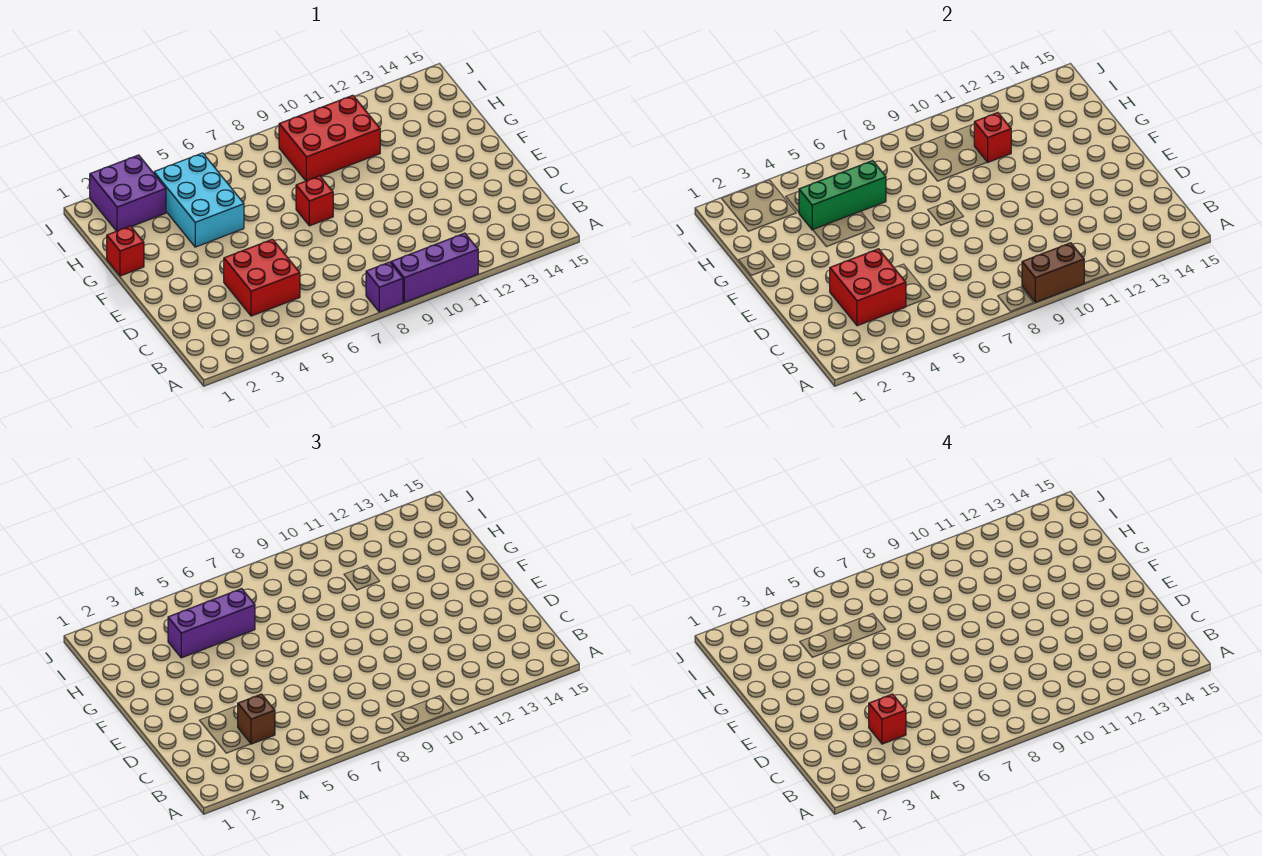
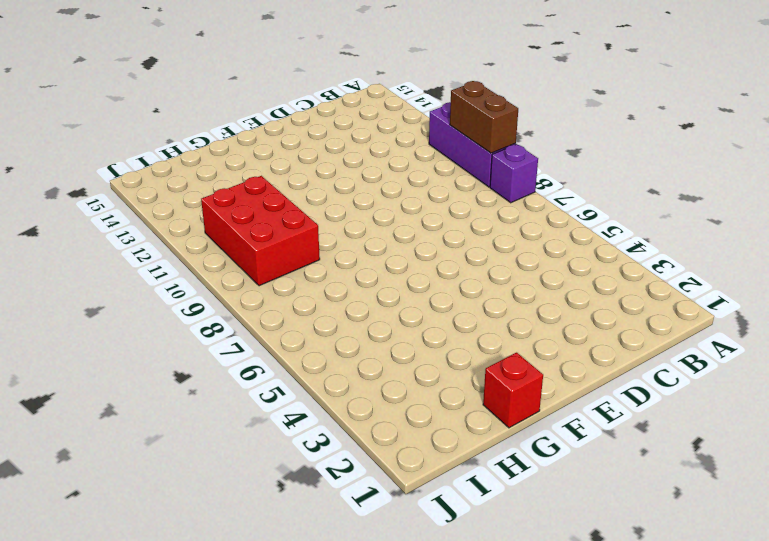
none -> red 2x2 brick [224,239,300,316]
none -> red 1x1 brick [296,176,333,226]
none -> cyan 2x3 brick [154,153,244,247]

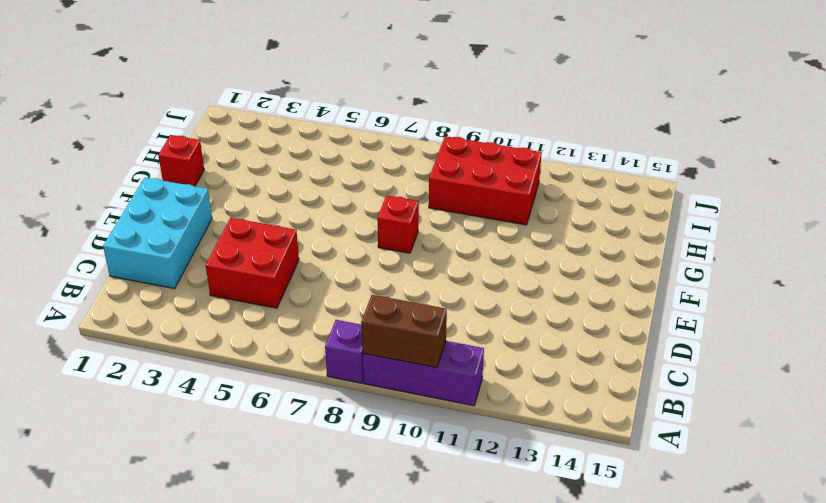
cyan 2x3 brick [103,178,212,289] -> cyan 2x3 brick moved to [154,153,244,247]
none -> purple 2x2 brick [90,155,166,231]
none -> red 2x2 brick [830,249,906,326]
none -> green 1x3 brick [799,161,886,230]

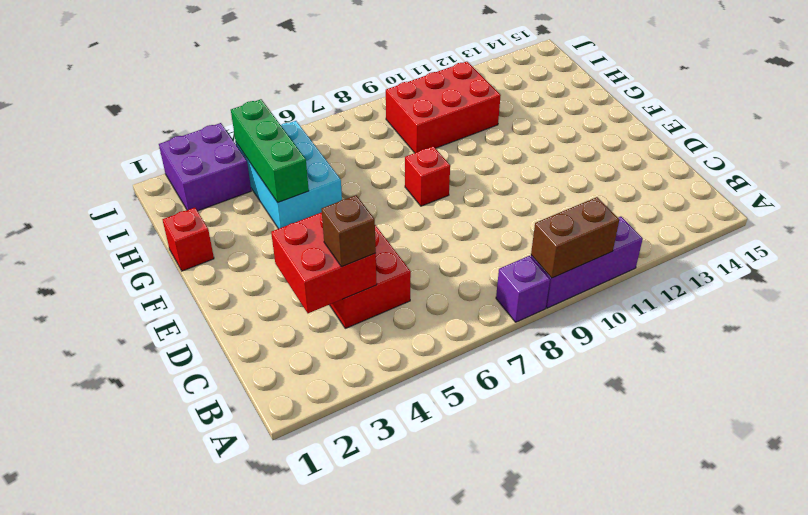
green 1x3 brick [231,99,309,202] -> green 1x3 brick turned to [799,161,886,230]
none -> red 1x1 brick [974,113,1011,162]
none -> purple 1x3 brick [168,589,255,658]
none -> red 1x1 brick [869,694,906,744]

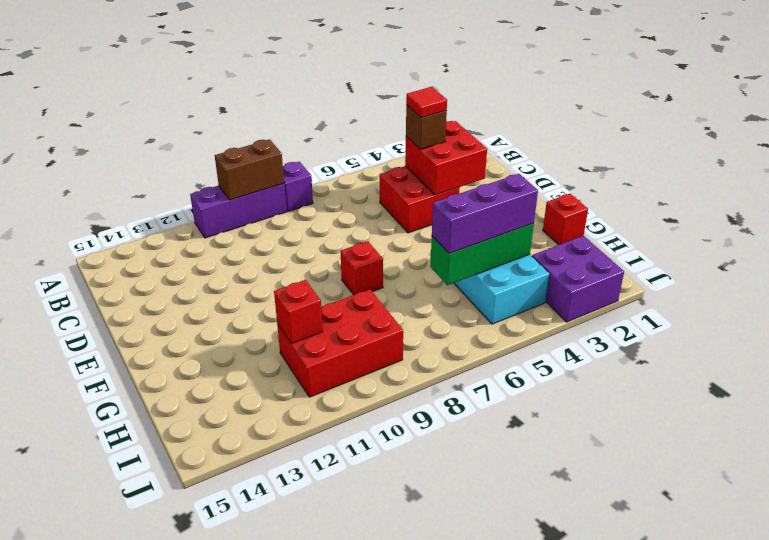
red 1x1 tile [406,87,447,118] -> red 1x1 brick [869,694,906,744]

